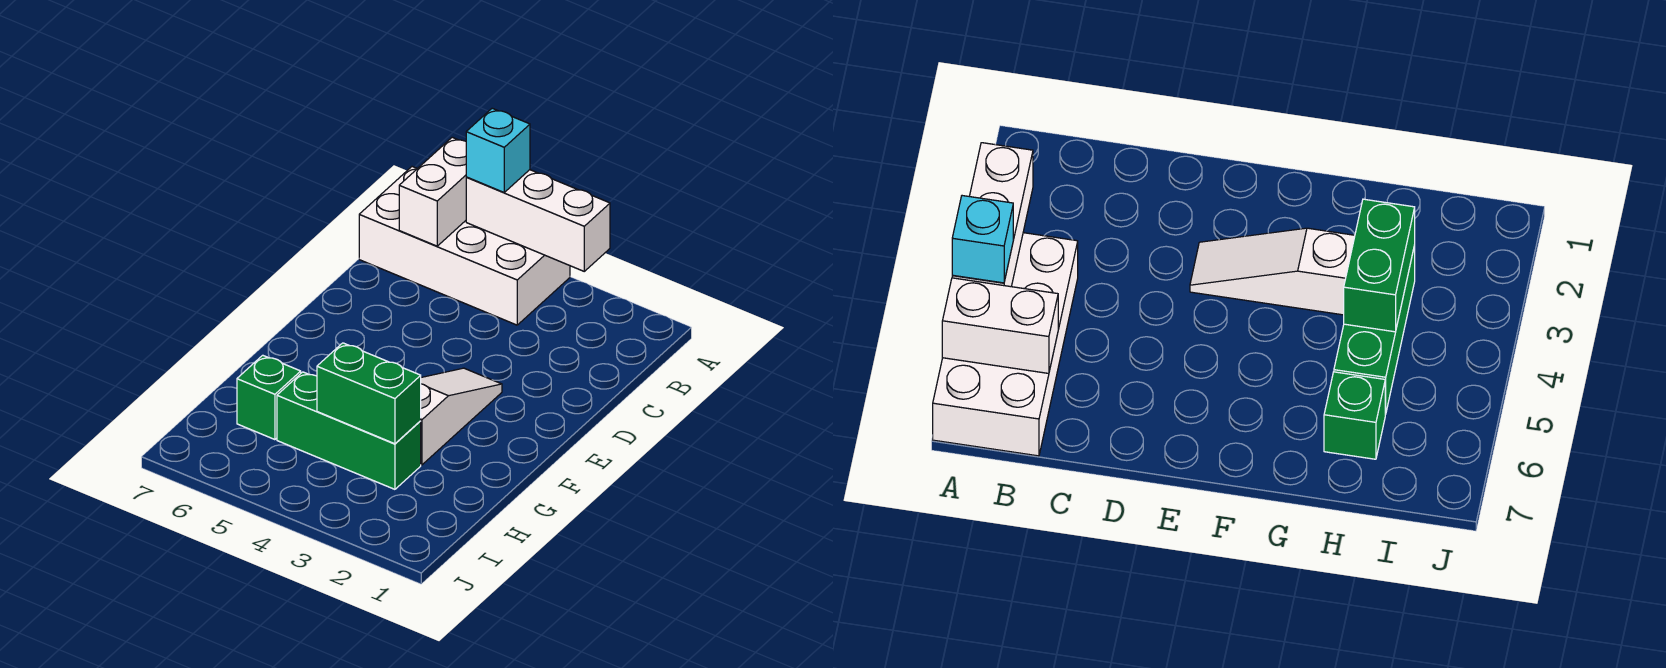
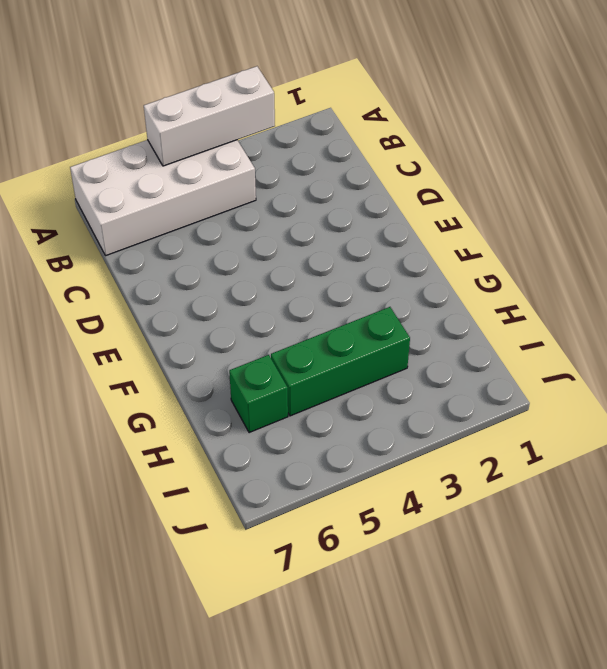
none -> white 1x3 slope [421,368,502,465]
none -> white 1x2 brick [399,137,466,246]

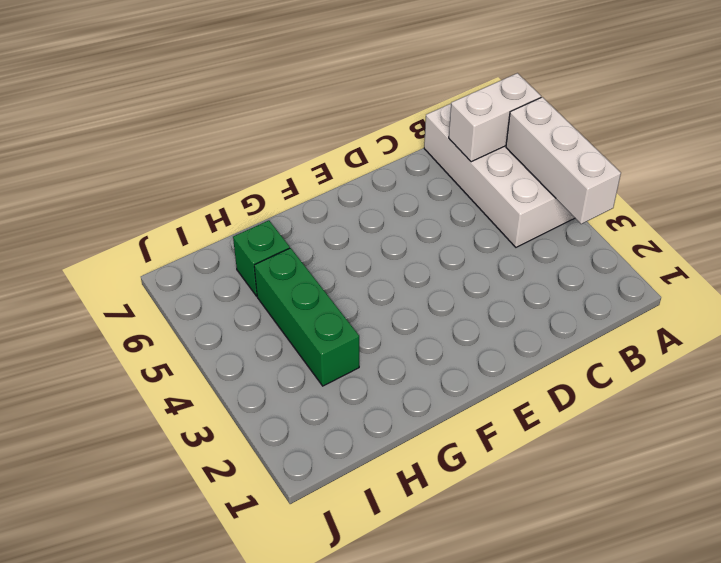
none -> white 1x3 slope [421,368,502,465]
none -> green 1x2 brick [317,343,421,444]

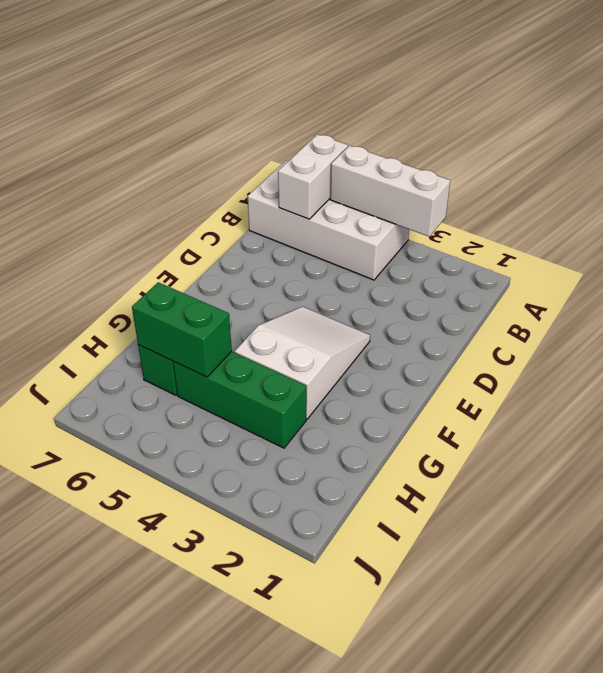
white 2x3 slope [235,307,370,419] -> white 1x3 slope [421,368,502,465]
green 1x2 brick [132,282,232,377] -> green 1x2 brick moved to [317,343,421,444]
none -> cyan 1x1 brick [466,108,530,192]

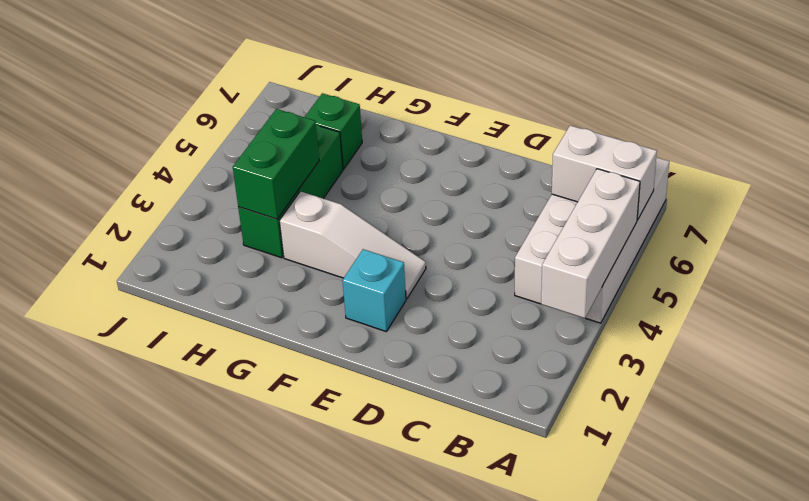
cyan 1x1 brick [343,249,406,332] -> cyan 1x1 brick moved to [466,108,530,192]

